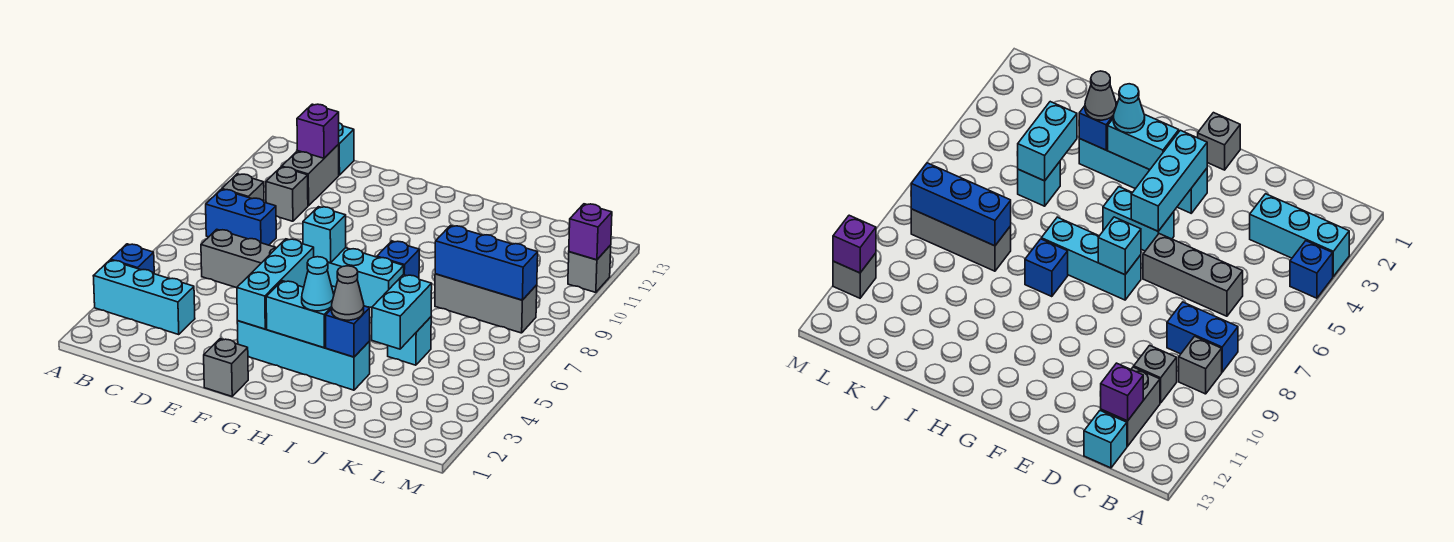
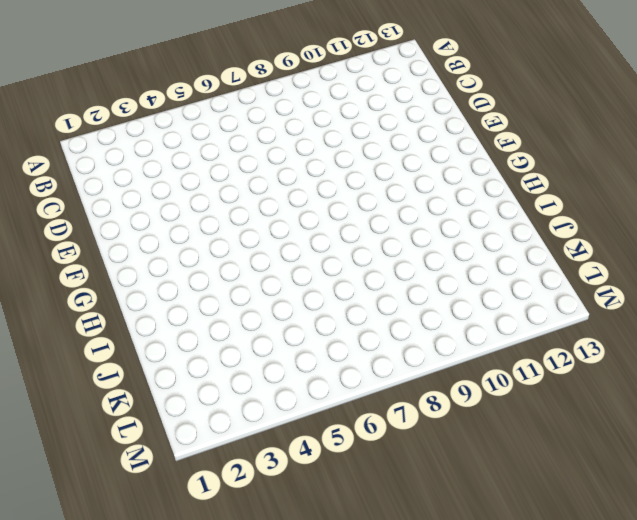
none -> cyan 1x3 brick [94,260,195,335]
none -> blue 1x1 brick [111,244,154,274]
none -> blue 1x2 brick [206,189,276,245]

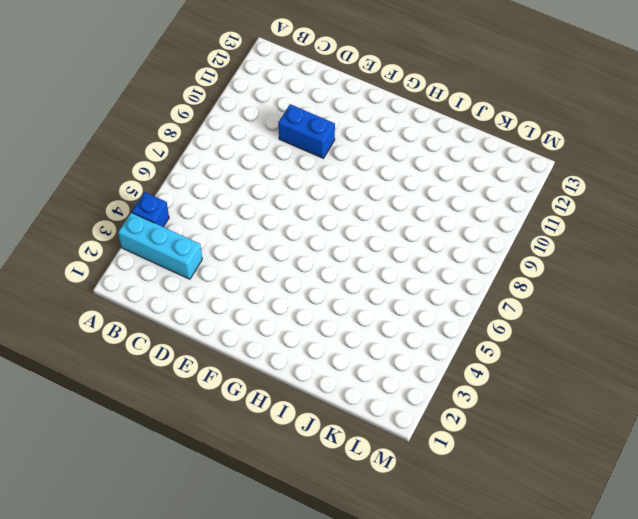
blue 1x2 brick [278,104,335,158] -> blue 1x2 brick moved to [206,189,276,245]
none -> grey 1x1 brick [222,174,264,201]
none -> grey 1x3 brick [201,229,276,288]
none -> grey 1x1 brick [266,167,308,221]

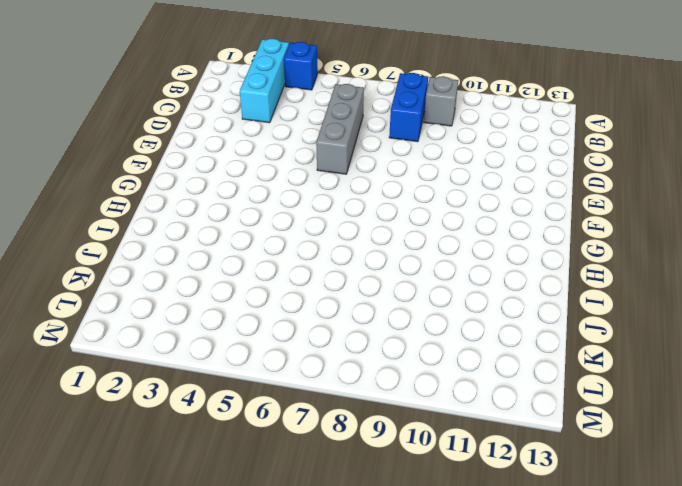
none -> grey 1x1 brick [266,167,308,221]
none -> grey 1x2 brick [282,145,339,206]
none -> cyan 1x1 brick [338,123,354,175]

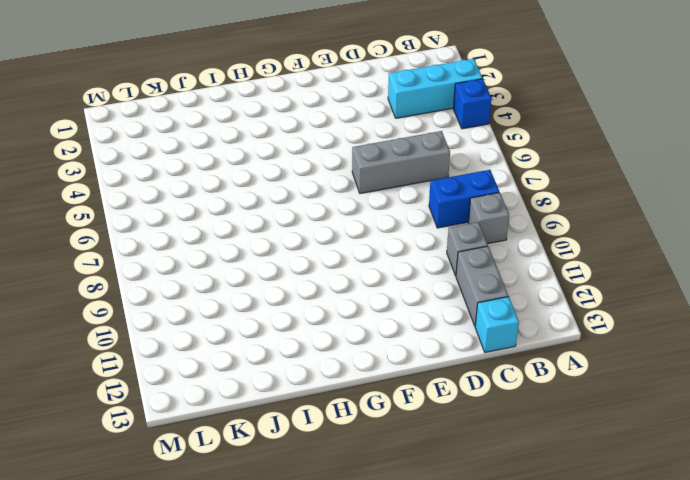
none -> grey 1x1 brick [204,339,248,396]
none -> cyan 1x4 brick [237,321,370,390]
none -> cyan 1x2 brick [1103,187,1174,251]

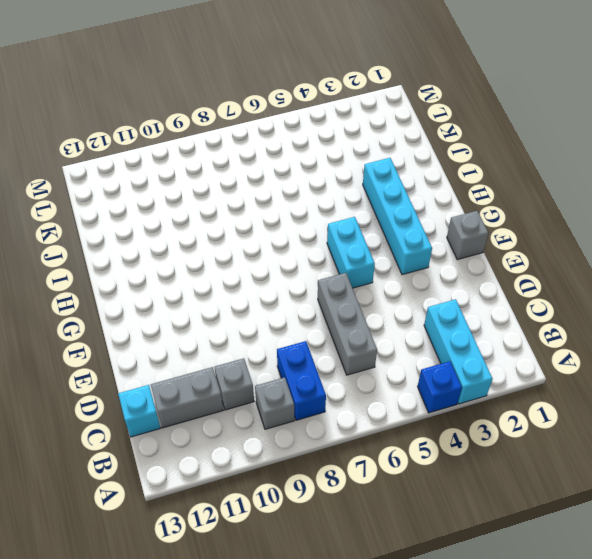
none -> cyan 1x3 brick [327,248,404,308]
none -> blue 1x1 brick [377,241,419,278]
none -> cyan 1x1 brick [388,317,431,365]

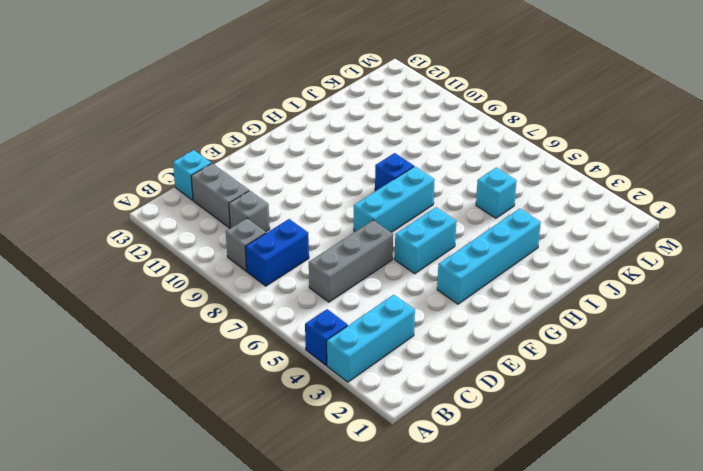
none -> grey 1x1 brick [204,339,248,396]
none -> grey 1x3 brick [435,274,537,333]
none -> grey 1x1 brick [568,245,611,292]

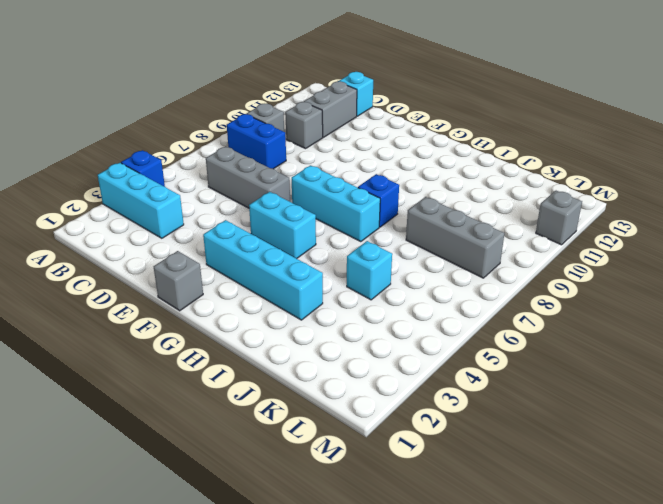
none -> purple 1x1 brick [297,104,339,158]
none -> cyan 1x3 brick [237,239,314,329]
none -> cyan 1x1 brick [303,207,346,263]

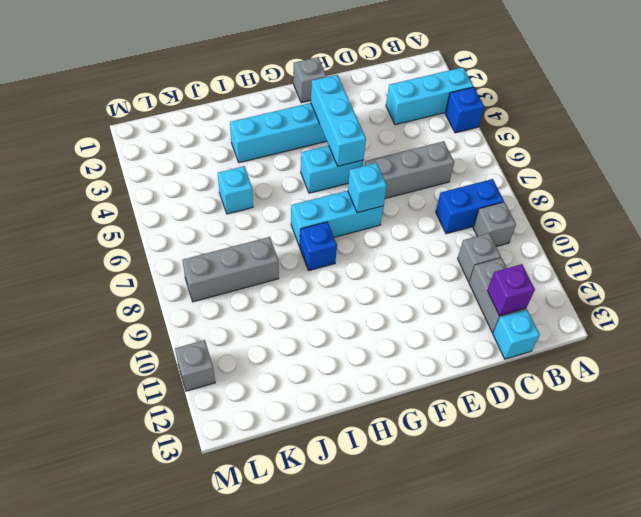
none -> cyan 1x2 brick [266,281,332,348]
none -> blue 1x1 brick [326,306,370,357]
none -> cyan 1x2 brick [372,275,432,349]

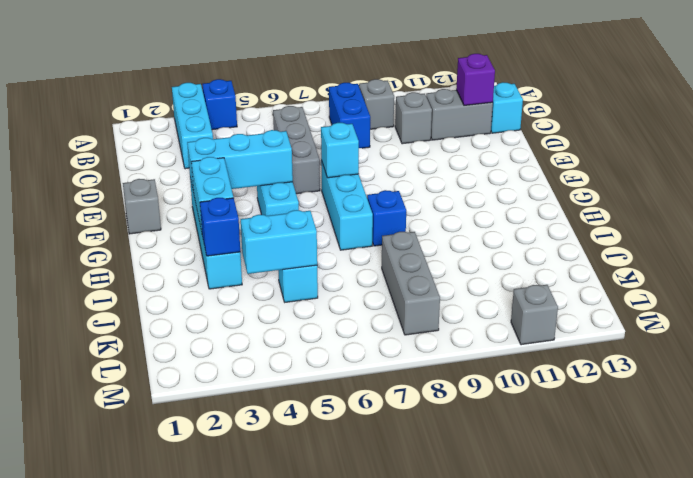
none -> blue 1x3 brick [435,226,538,300]
none -> purple 1x1 brick [569,204,612,260]
none -> cyan 1x1 cone [302,257,334,311]

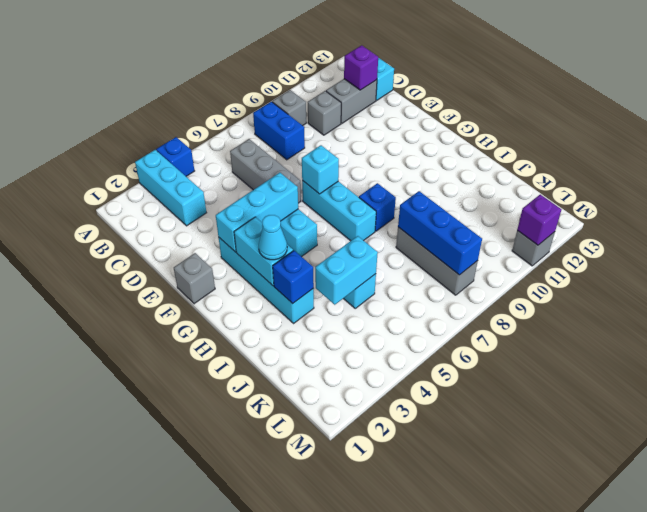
none -> grey 1x1 cone [332,266,364,320]

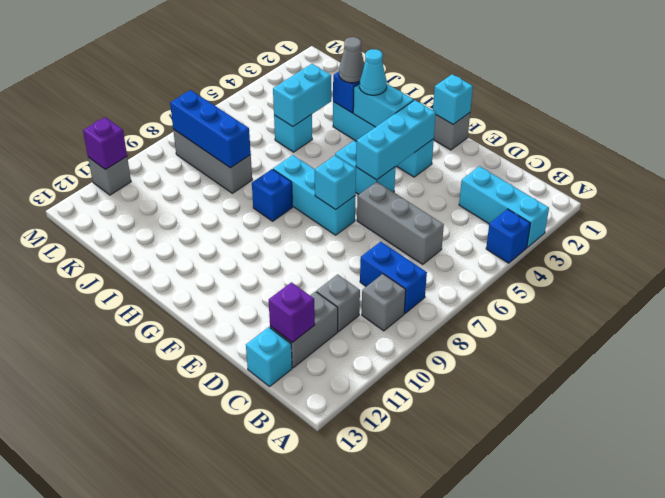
cyan 1x1 brick [433,74,473,124] -> none

